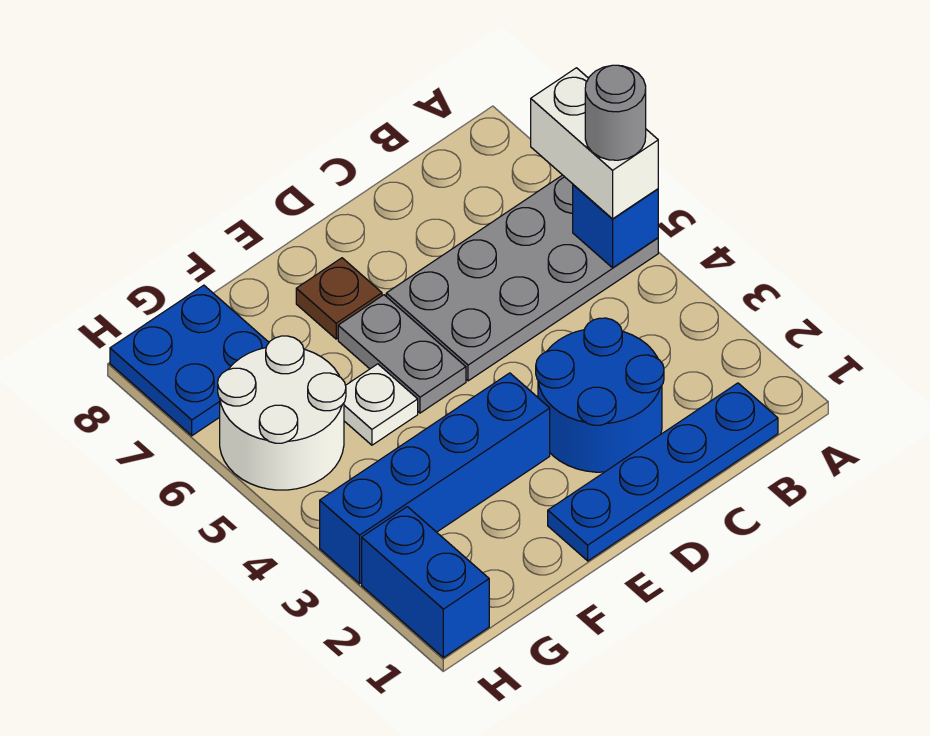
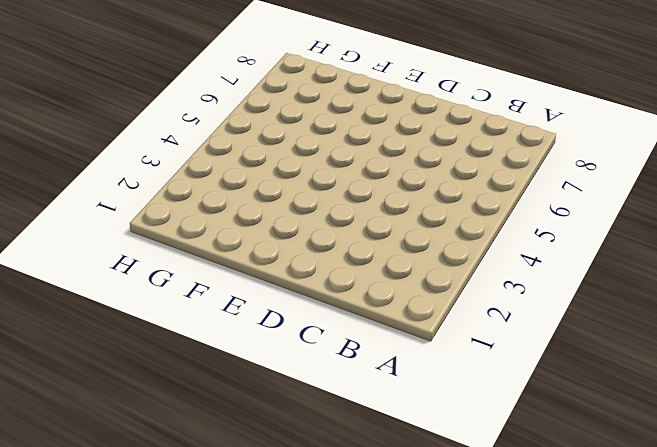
none -> grey 2x4 plate [386,175,658,381]
none -> blue 1x4 plate [548,383,778,561]
none -> blue 2x2 round brick [536,318,664,472]

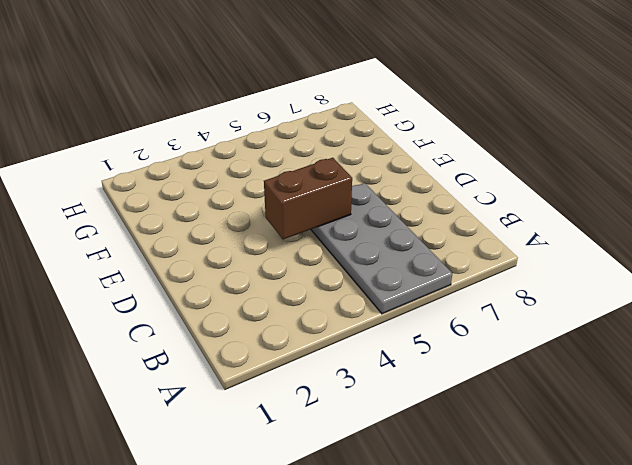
brown 1x2 brick [264,158,352,239] -> none
none -> blue 1x4 plate [548,383,778,561]
none -> blue 2x2 round brick [536,318,664,472]
none -> blue 1x4 brick [320,373,550,584]

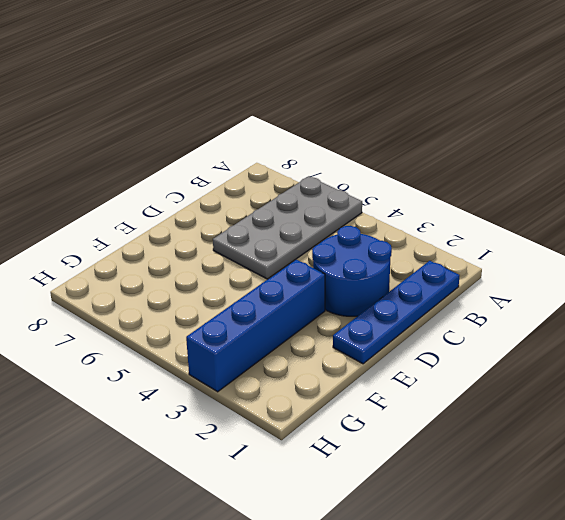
none -> grey 1x2 plate [338,295,466,413]
none -> brown 1x1 plate [296,258,382,339]
none -> white 1x1 plate [344,364,418,445]

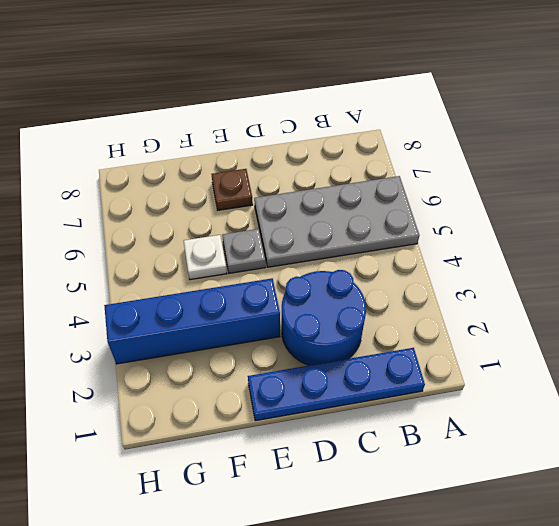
grey 1x1 plate [222,229,266,273] -> grey 1x2 plate [338,295,466,413]
none -> white 2x2 round brick [218,336,346,490]
none -> blue 2x2 plate [110,285,269,436]
none -> blue 1x2 brick [362,507,489,658]

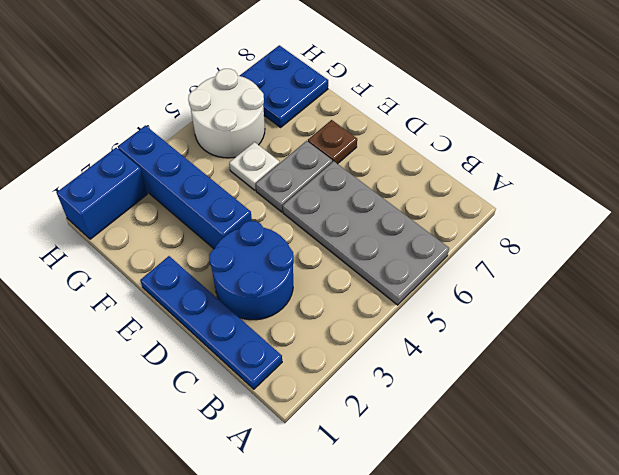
none -> blue 1x1 brick [573,185,658,268]
none -> white 1x2 brick [531,68,658,219]
none -> grey 1x1 round brick [585,65,646,160]

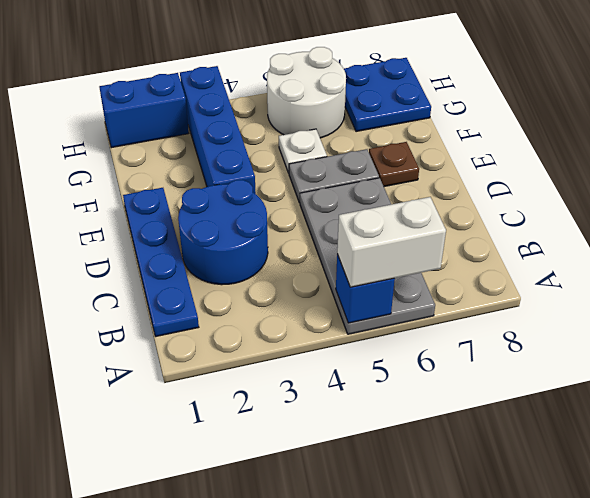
none -> grey 1x1 round brick [585,65,646,160]

